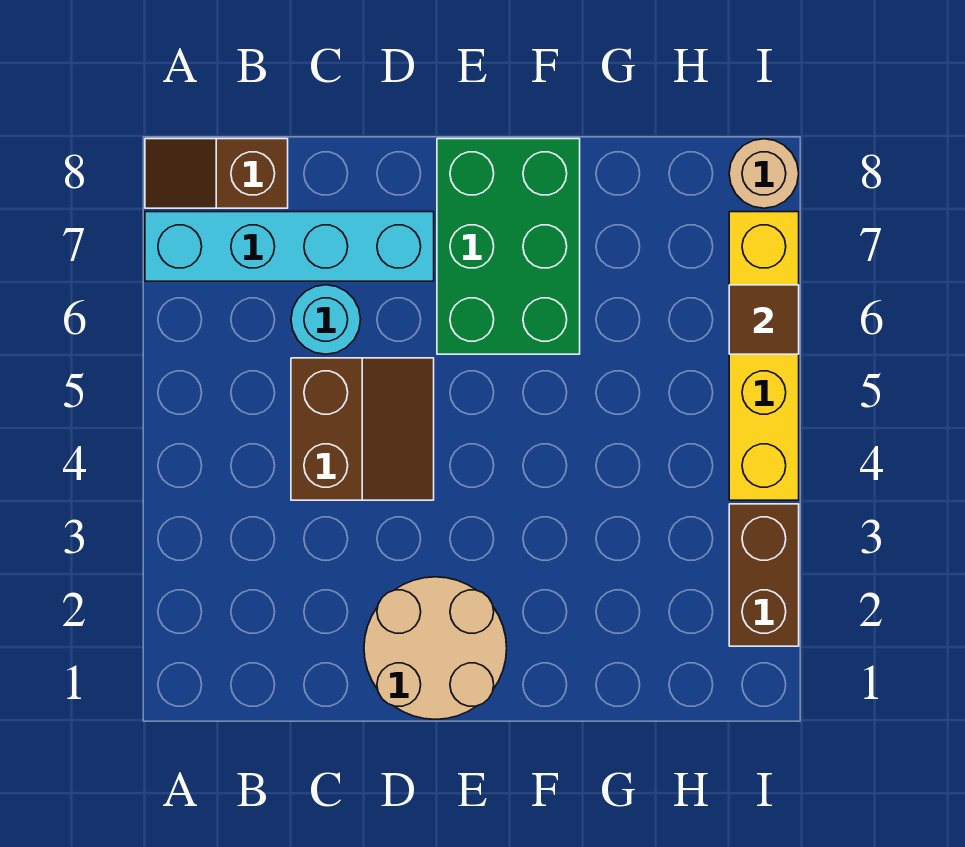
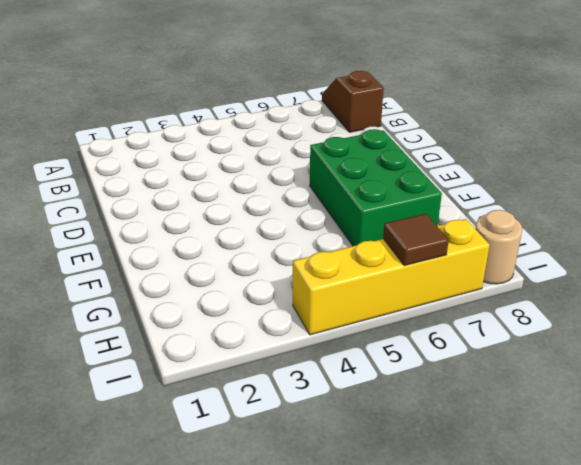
green 2x3 brick [310,129,442,246] -> green 2x3 brick turned to [437,139,580,354]
none -> cyan 1x4 brick [145,212,434,281]
none -> brown 2x2 slope [291,358,434,500]

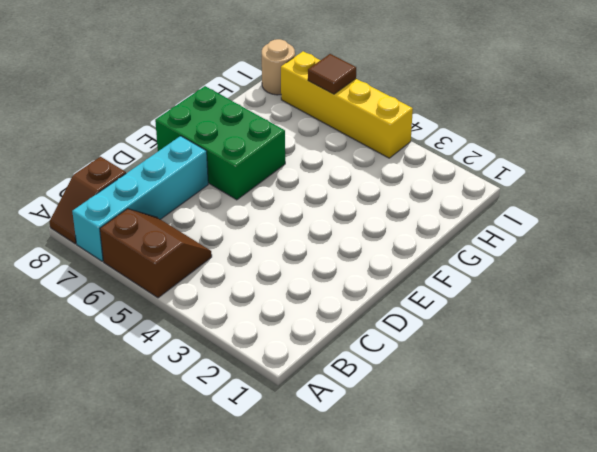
brown 2x2 slope [100,209,212,298] -> brown 2x2 slope moved to [291,358,434,500]
none -> cyan 1x1 round brick [291,285,361,354]
none -> tan 2x2 round brick [364,577,507,719]

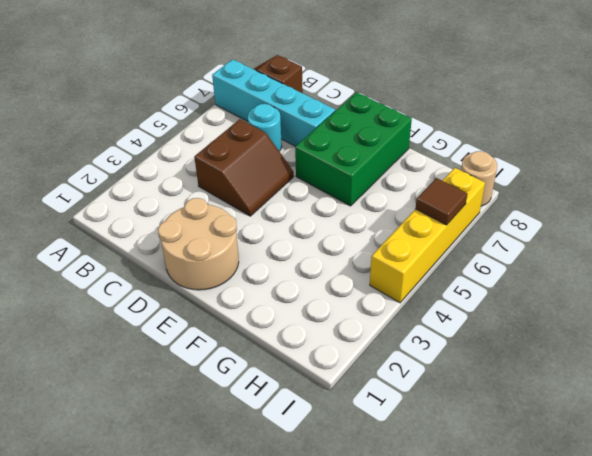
none -> brown 1x2 brick [729,504,799,646]

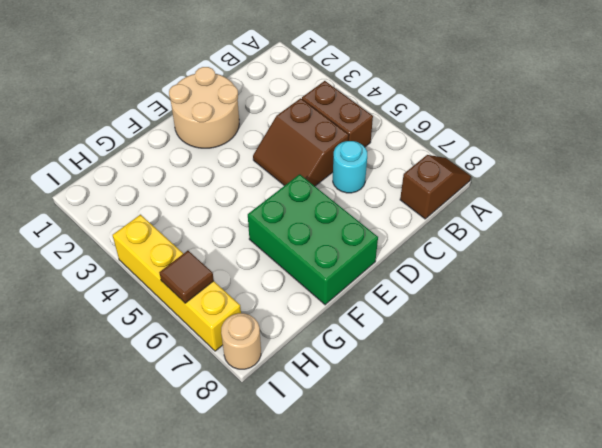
brown 1x2 brick [302,81,373,147] -> brown 1x2 brick moved to [729,504,799,646]
none -> cyan 1x4 brick [145,212,434,281]

